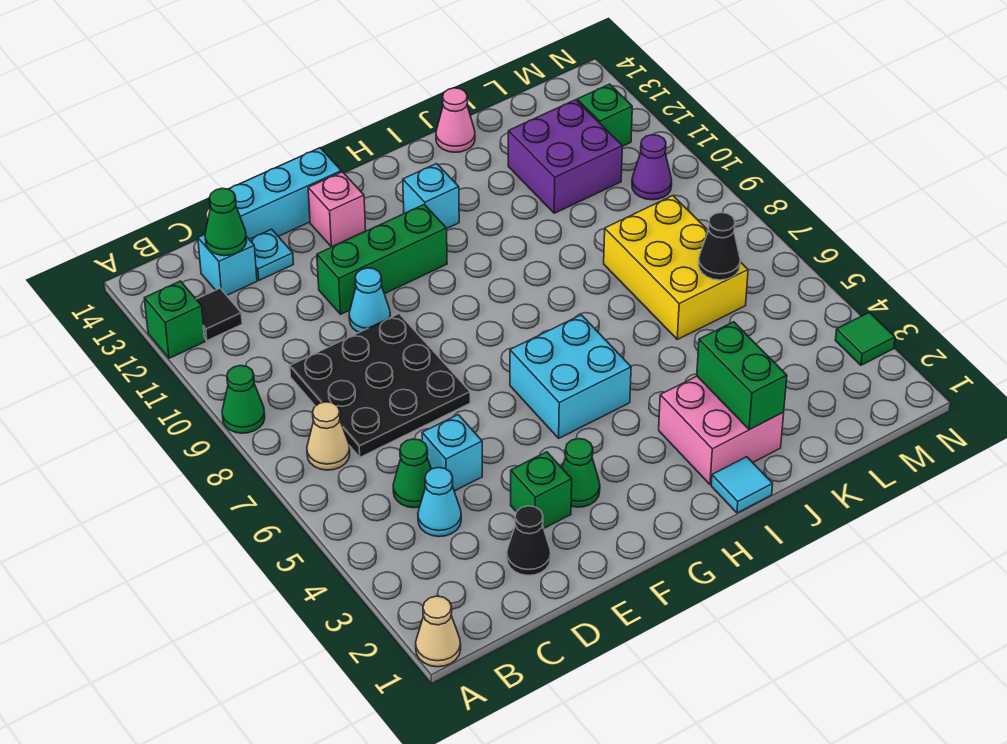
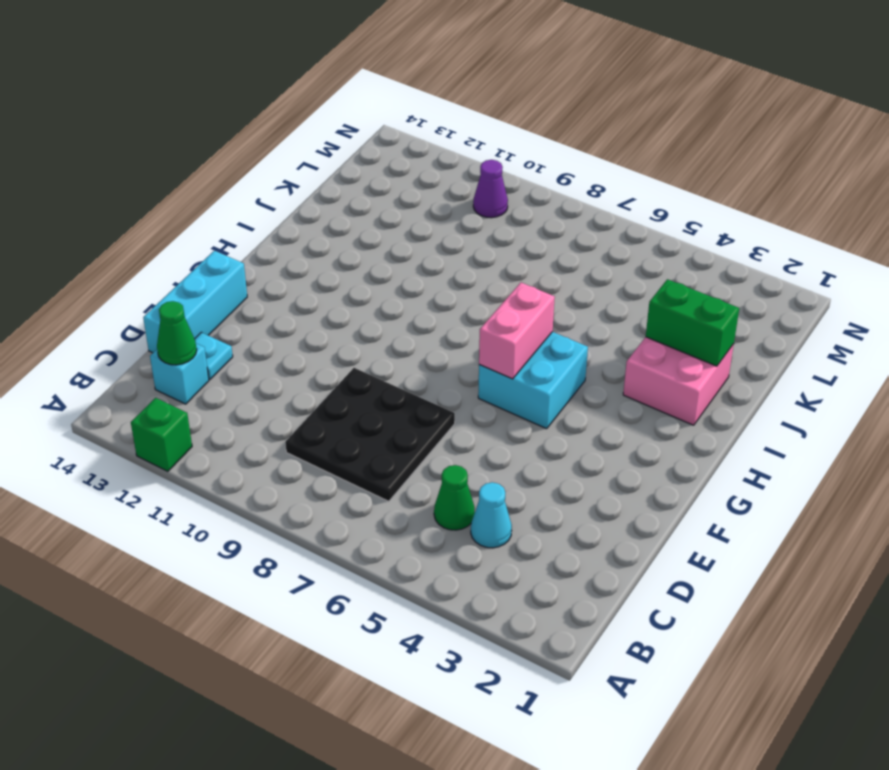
pink 1x2 brick [479,283,555,379] -> none
none -> tan 1x1 cone [416,596,461,667]
none -> green 1x1 cone [222,365,265,433]
none -> tan 1x1 cone [307,402,350,470]
none -> black 1x1 tile [196,288,242,341]

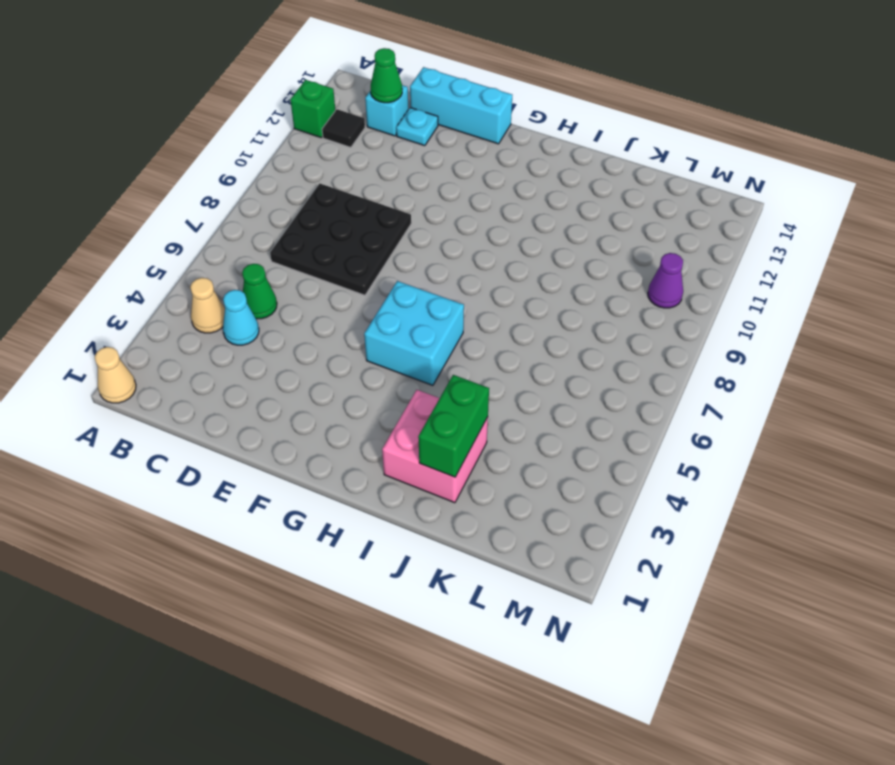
tan 1x1 cone [190,278,225,333] -> tan 1x1 cone moved to [307,402,350,470]
none -> green 1x1 cone [222,365,265,433]
none -> black 1x1 cone [507,506,551,575]
none -> cyan 1x1 brick [422,415,482,491]
none -> green 1x1 brick [511,452,572,528]

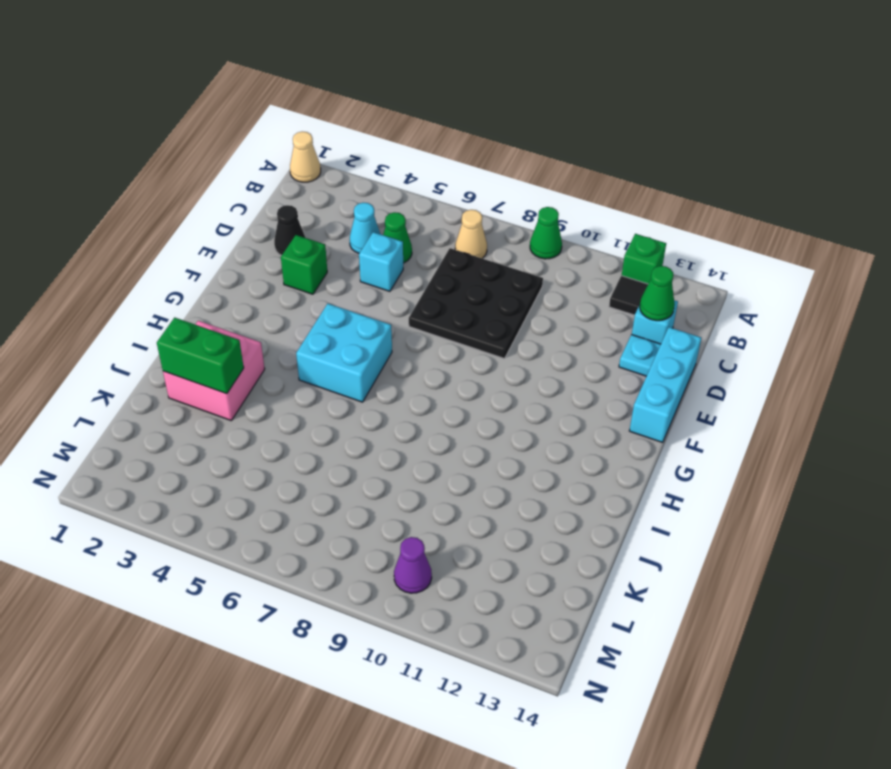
none -> cyan 1x1 cone [349,268,390,332]
none -> green 1x3 brick [317,205,447,314]
none -> green 1x1 cone [562,439,600,507]
none -> pink 1x1 brick [308,172,366,247]

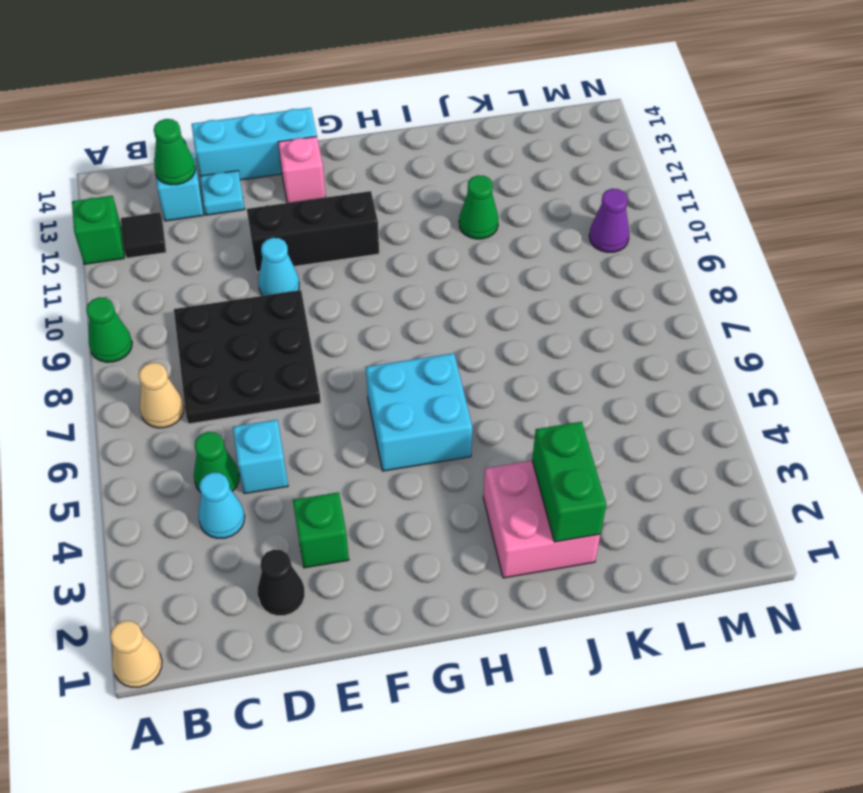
black 1x3 brick [247,191,379,272] -> green 1x3 brick [317,205,447,314]
green 1x1 cone [459,175,498,239] -> green 1x1 cone moved to [562,439,600,507]
none -> cyan 1x1 brick [403,164,459,228]
none -> cyan 1x1 tile [711,457,773,513]
none -> pink 1x1 cone [436,88,475,152]
none -> yellow 2x3 brick [604,196,748,339]

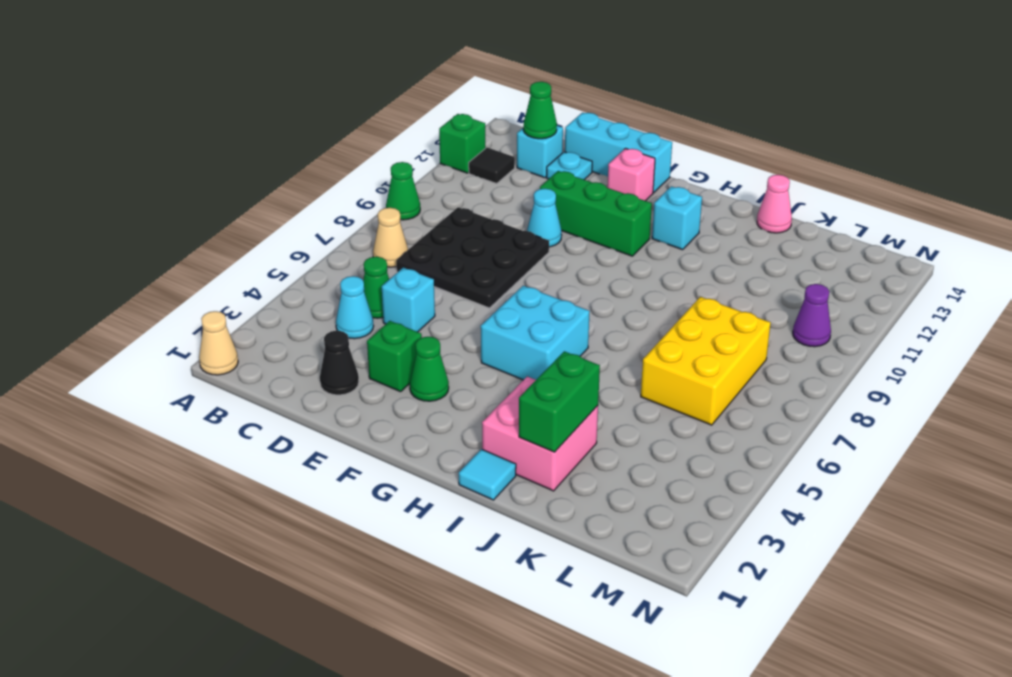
none -> purple 2x2 brick [508,100,622,213]
none -> green 1x1 brick [577,84,632,146]
none -> green 1x1 tile [835,312,895,365]
none -> black 1x1 cone [698,213,740,280]

